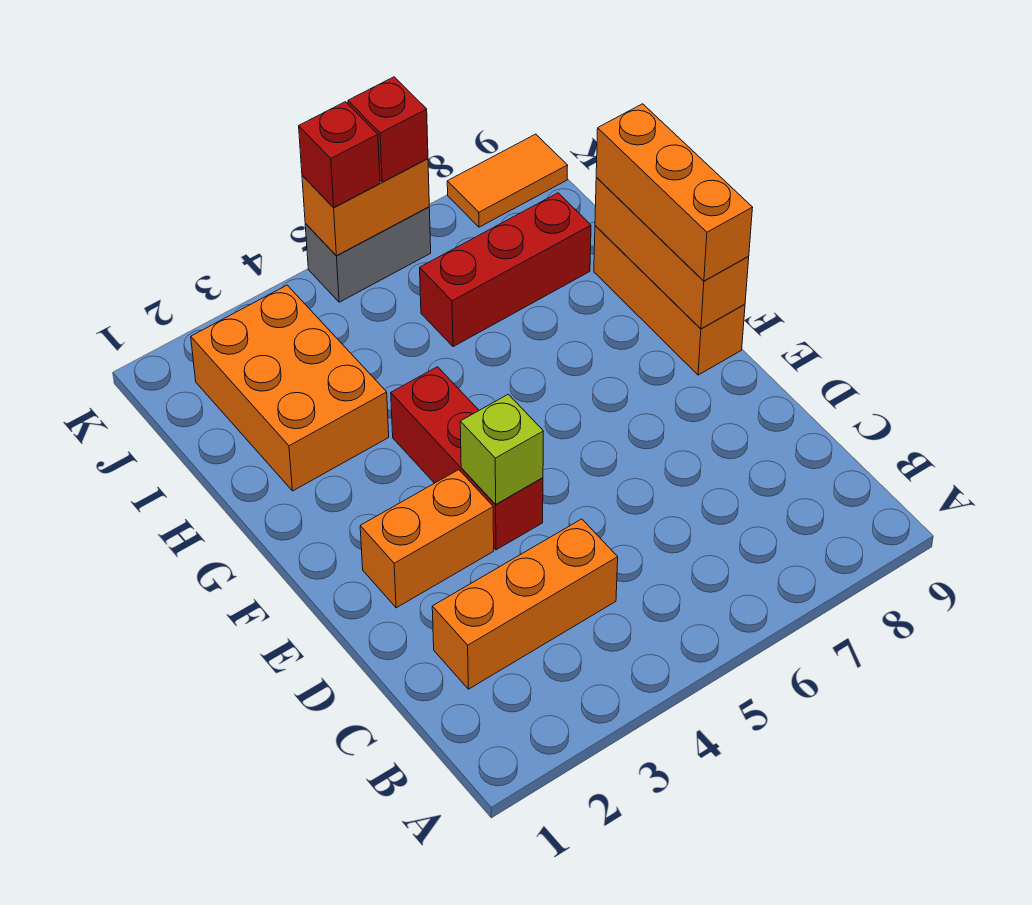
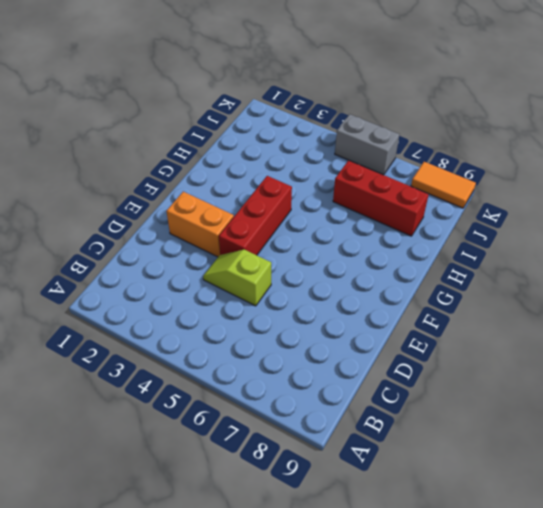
lime 1x2 slope [203,250,271,306] -> none
none -> orange 1x3 brick [432,519,618,689]
none -> orange 1x3 brick [594,226,745,375]
none -> orange 2x3 brick [191,285,389,491]

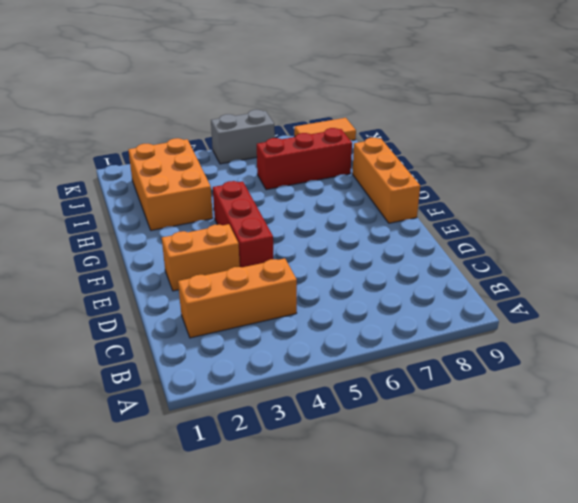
none -> lime 1x1 brick [460,394,543,504]
none -> orange 1x3 brick [595,178,749,329]
none -> orange 1x2 brick [302,159,429,256]

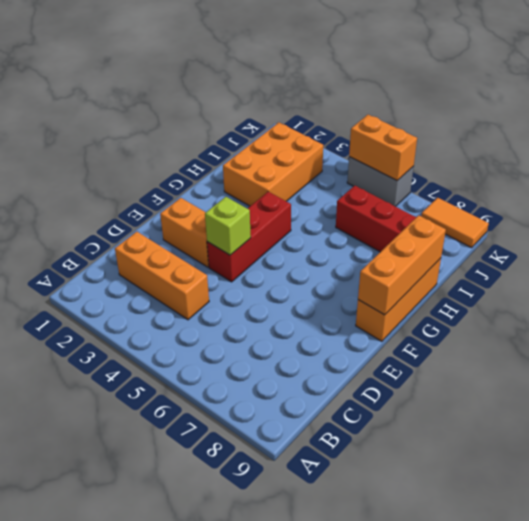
none -> orange 1x3 brick [596,104,753,281]
none -> red 1x1 brick [299,102,380,208]
none -> red 1x1 brick [348,77,428,182]

